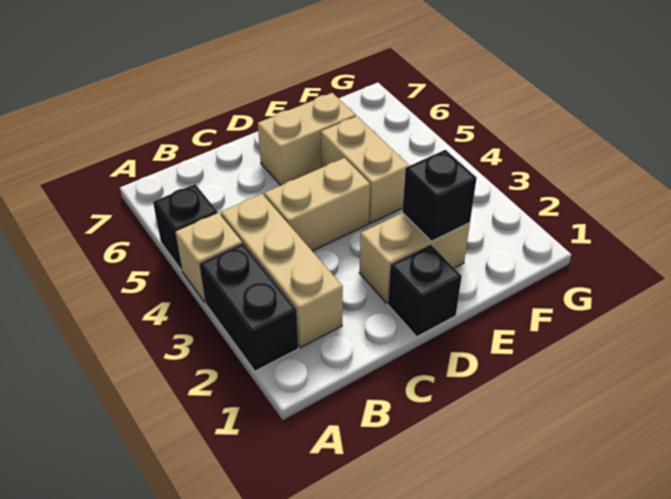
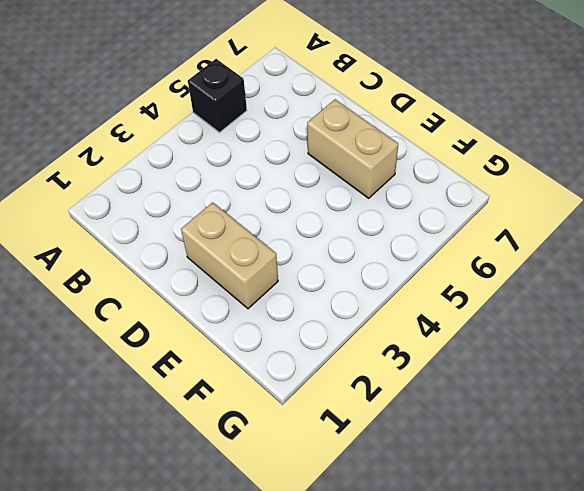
none -> black 1x2 brick [199,244,298,371]
none -> tan 1x1 brick [176,213,242,302]

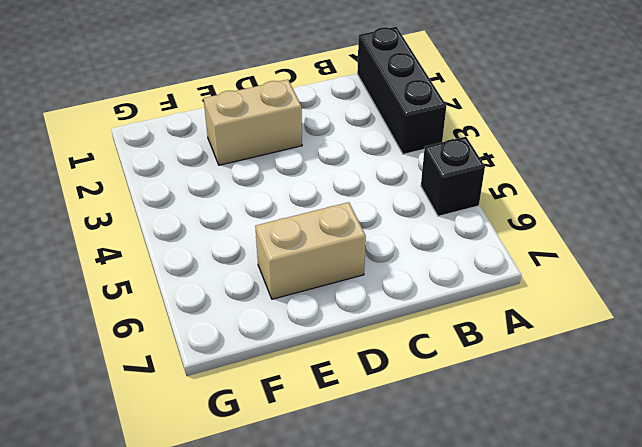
black 1x3 brick [357,27,446,154] -> black 1x2 brick [199,244,298,371]
none -> tan 1x1 brick [176,213,242,302]
none -> tan 1x3 brick [221,194,343,347]

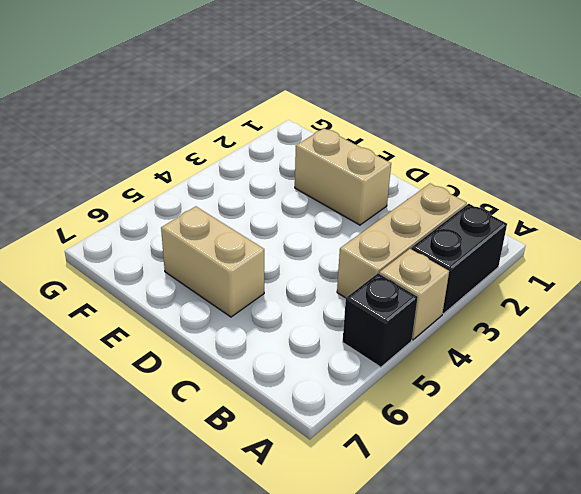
none -> tan 1x2 brick [264,158,370,251]
none -> black 1x1 brick [388,245,462,337]

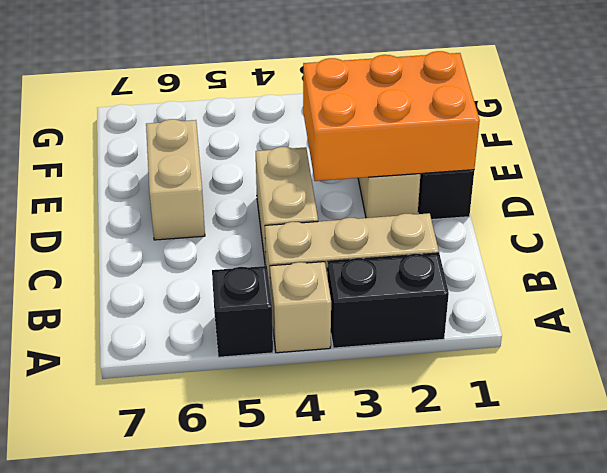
orange 2x3 brick [303,51,480,181] -> black 1x1 brick [402,150,477,241]
none -> tan 1x2 brick [321,116,409,223]

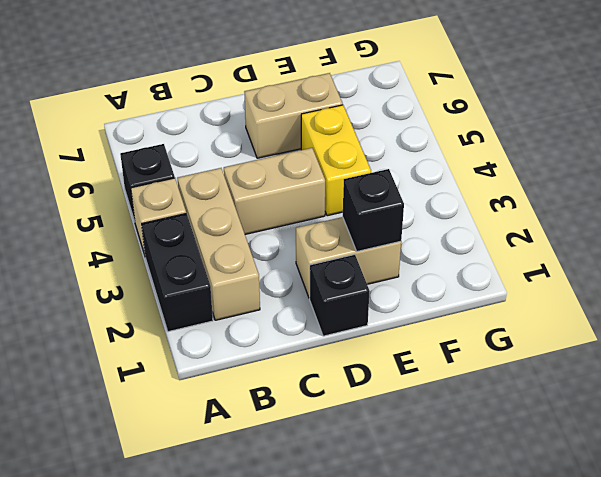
yellow 1x2 brick [301,105,371,216] -> tan 1x2 brick [321,116,409,223]

